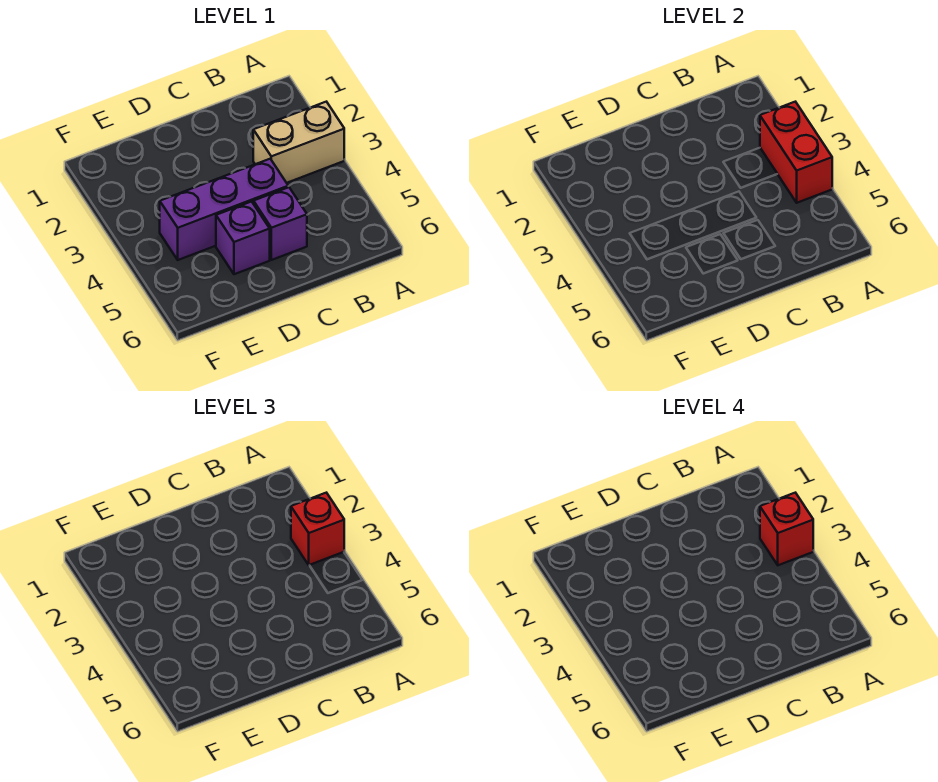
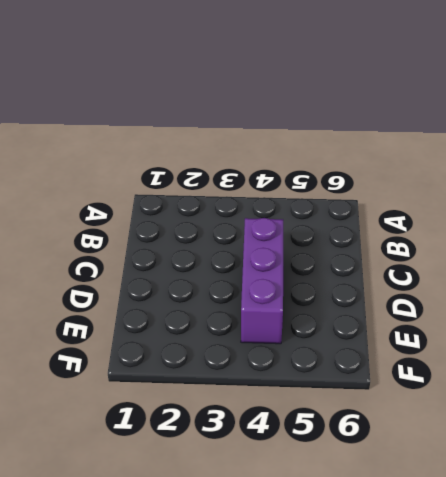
none -> tan 1x2 brick [253,102,344,183]
none -> purple 1x1 brick [254,187,307,260]

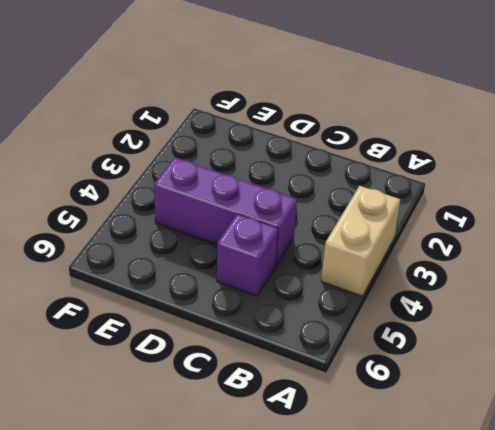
tan 1x2 brick [321,186,400,296] -> tan 1x2 brick turned to [253,102,344,183]
none -> purple 1x1 brick [216,202,270,274]
none -> red 1x2 brick [760,102,832,203]

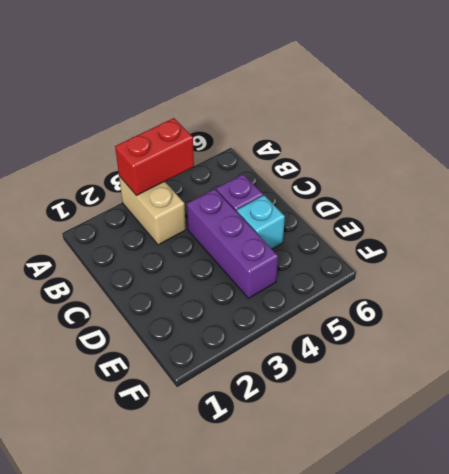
cyan 1x1 brick [237,195,285,249] -> purple 1x1 brick [216,202,270,274]
none -> red 1x1 brick [291,493,344,565]
none -> red 1x1 brick [760,493,813,565]

